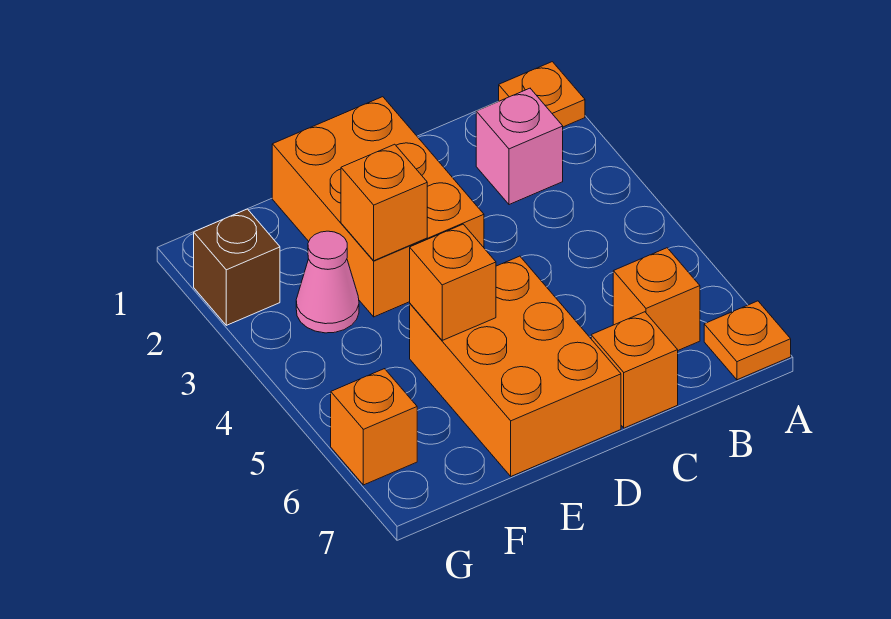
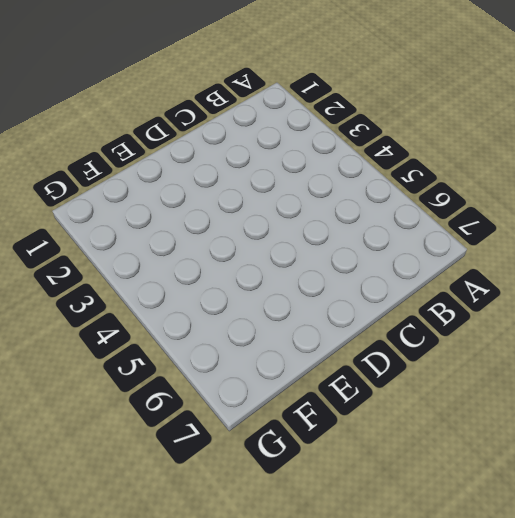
none -> orange 1x1 plate [499,62,585,127]
none -> orange 1x1 plate [704,301,791,380]
none -> pink 1x1 brick [476,88,563,205]

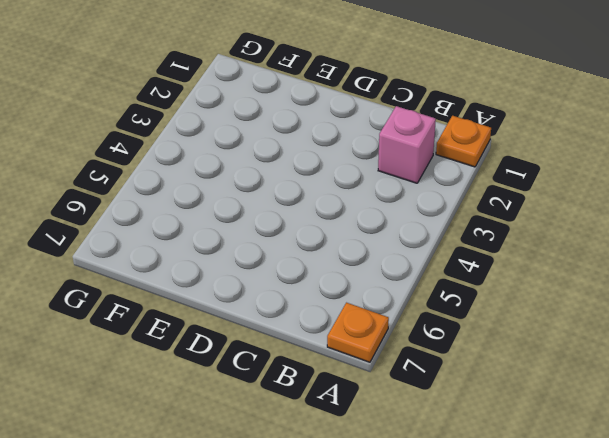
none -> orange 1x1 brick [613,248,700,350]
none -> orange 1x1 brick [591,312,678,428]
none -> orange 2x3 brick [272,97,484,317]

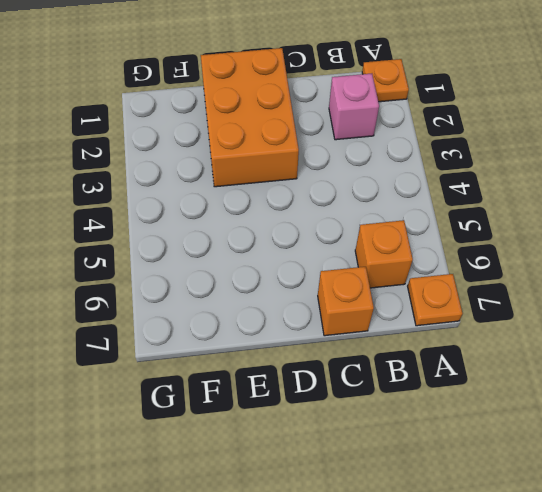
none -> orange 2x3 brick [410,256,621,476]
none -> pink 1x1 cone [296,231,359,333]
none -> brown 1x1 brick [194,209,280,325]

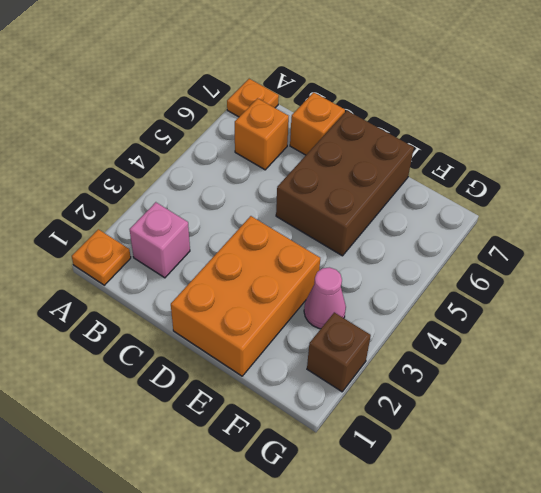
brown 2x3 brick [276,111,414,256] -> orange 2x3 brick [410,256,621,476]
none -> orange 1x1 brick [331,369,417,485]
none -> orange 1x1 brick [341,144,427,261]
none -> orange 1x1 brick [410,224,496,340]

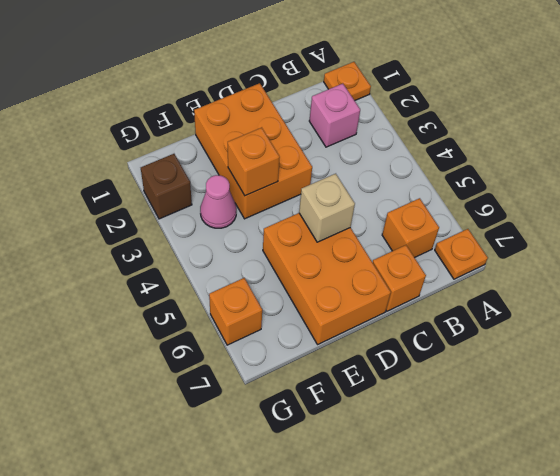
tan 1x1 brick [299,174,355,242] -> none
none -> orange 1x1 brick [410,224,496,340]

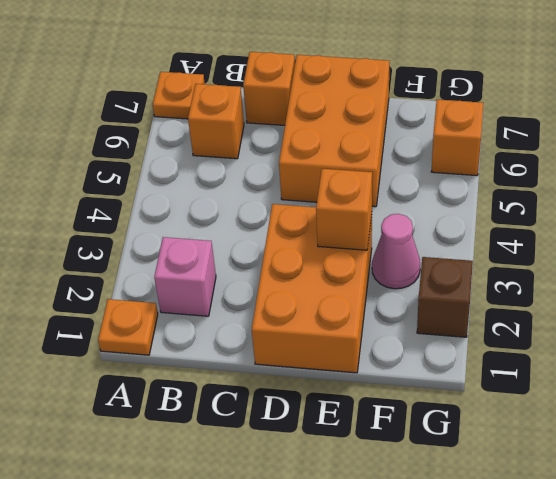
none -> orange 1x1 brick [410,224,496,340]

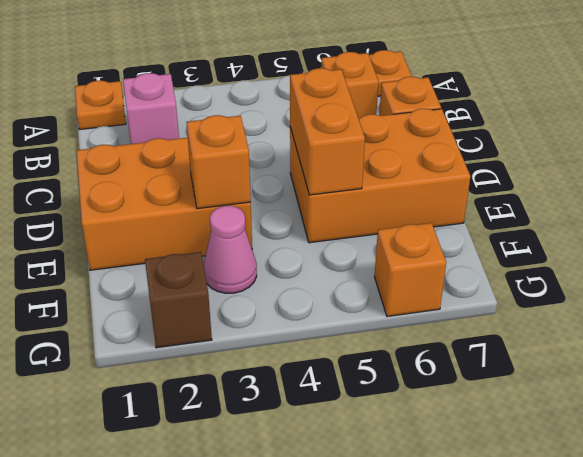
orange 1x2 brick [290,68,365,195] -> orange 1x1 brick [410,224,496,340]

